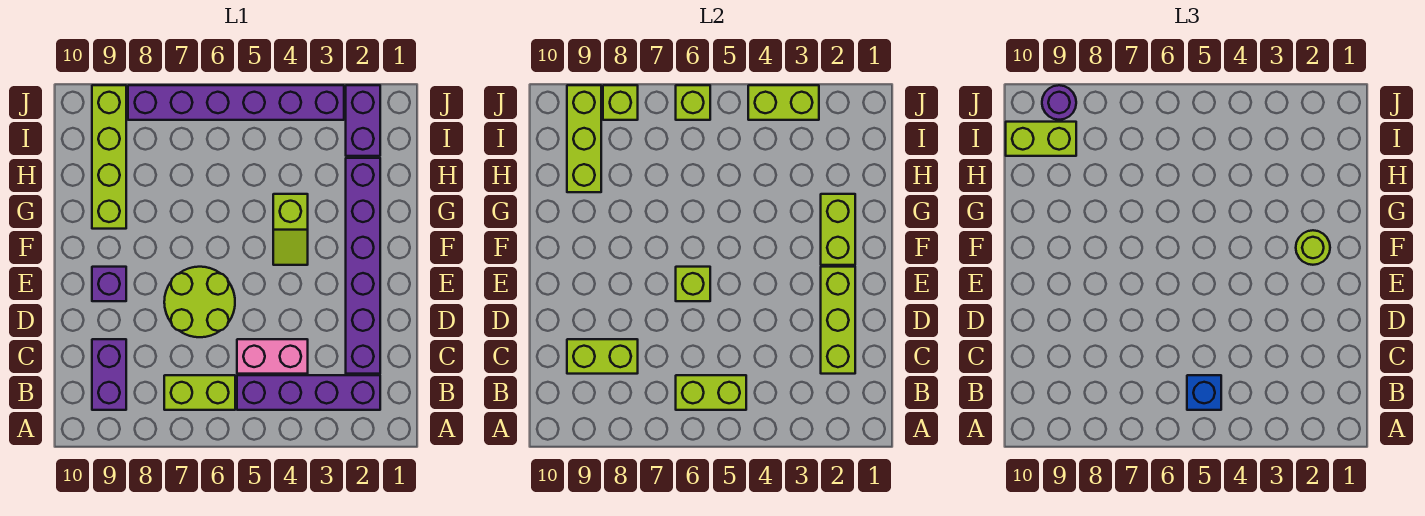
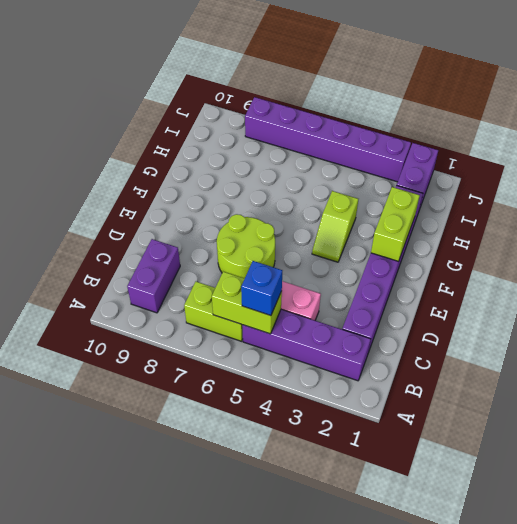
none -> purple 1x1 brick [92,267,126,301]
none -> lime 1x4 brick [92,85,126,229]
none -> lime 1x3 brick [821,267,855,374]

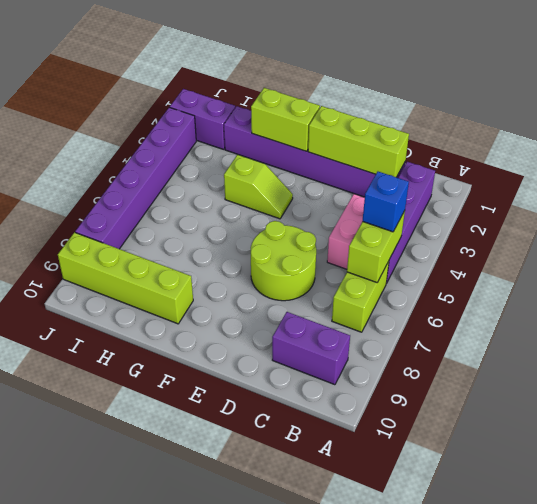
none -> purple 1x1 brick [92,267,126,301]
none -> lime 1x2 brick [567,339,638,374]
none -> lime 1x1 brick [676,267,710,301]

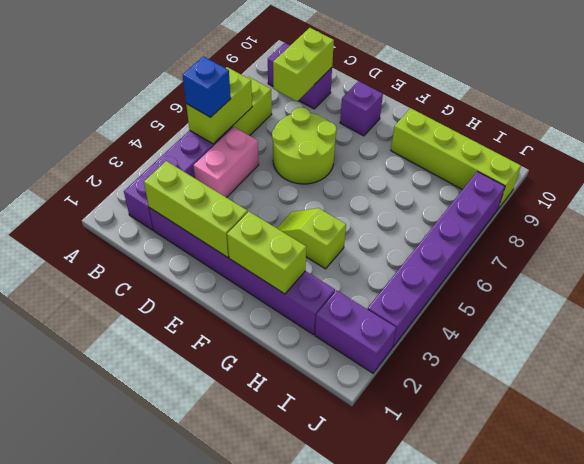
none -> lime 1x1 brick [676,267,710,301]
none -> lime 1x3 brick [567,85,601,192]
none -> lime 1x2 brick [748,85,819,120]

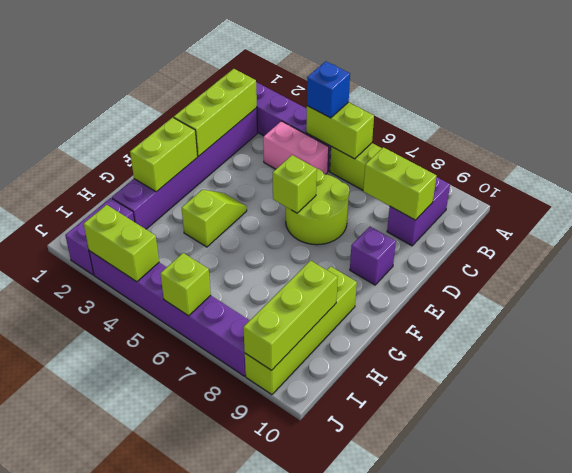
none -> lime 1x1 brick [603,85,638,120]
none -> lime 1x1 round brick [1296,230,1330,265]
none -> lime 1x2 brick [1006,122,1076,156]

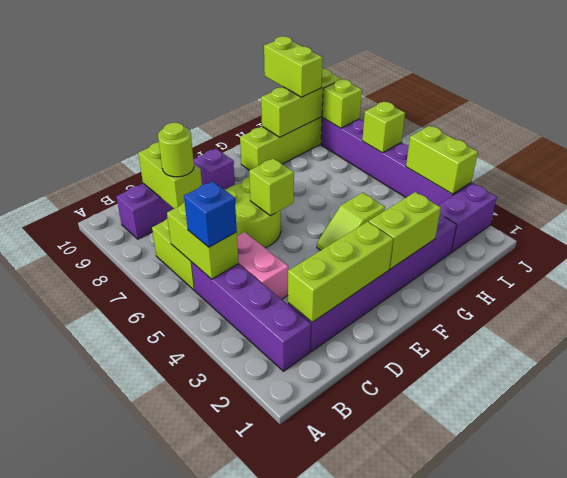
lime 1x1 round brick [158,123,194,177] -> lime 1x1 round brick moved to [1296,230,1330,265]
none -> purple 1x1 round brick [1042,85,1076,120]

